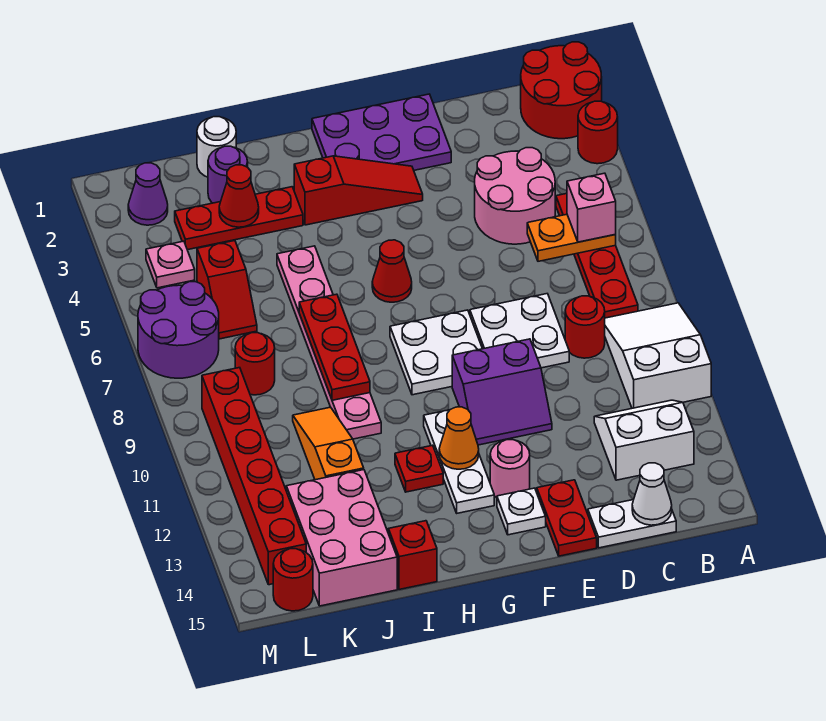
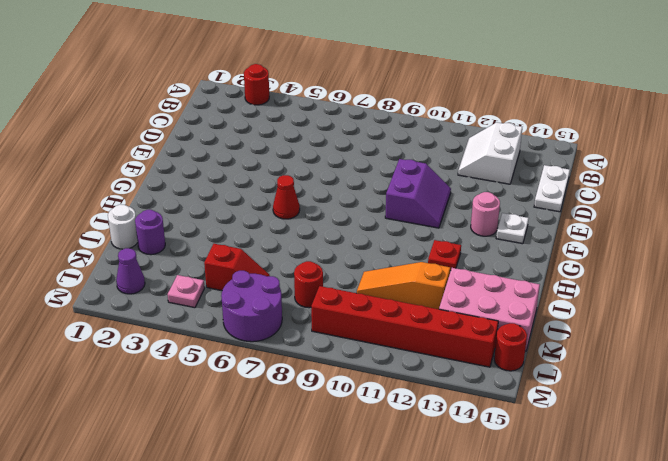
none -> red 2x2 round brick [521,42,602,139]
none -> white 2x3 slope [605,303,711,408]
none -> red 1x4 plate [556,194,638,318]
none -> pink 2x2 round brick [475,148,555,244]

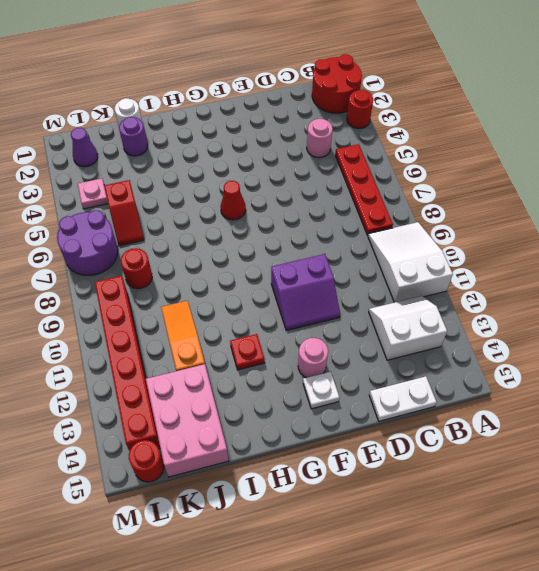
pink 1x1 round brick [307,119,333,158] -> pink 2x2 round brick [475,148,555,244]
none -> red 1x1 round brick [565,296,605,358]
none -> white 2x2 plate [470,294,569,368]
none -> purple 2x3 plate [312,94,451,170]
none -> red 1x2 plate [537,480,597,556]

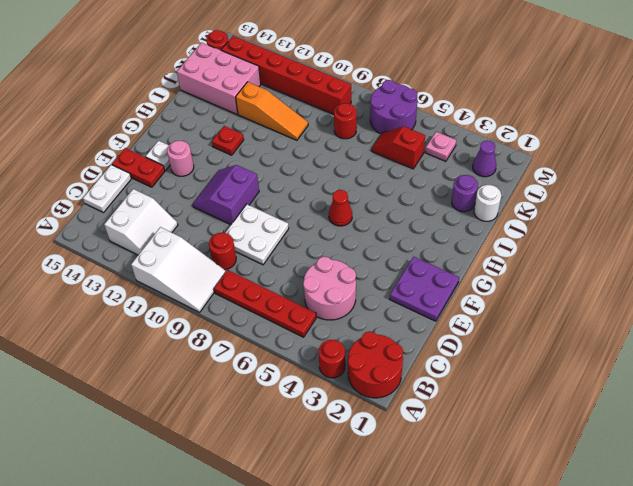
purple 2x2 plate [390,257,459,321] -> purple 2x3 plate [312,94,451,170]
none -> red 1x3 slope [294,156,423,225]
none -> white 2x2 plate [390,310,482,395]
none -> white 1x3 plate [424,410,494,513]
none -> red 1x3 plate [175,187,303,250]

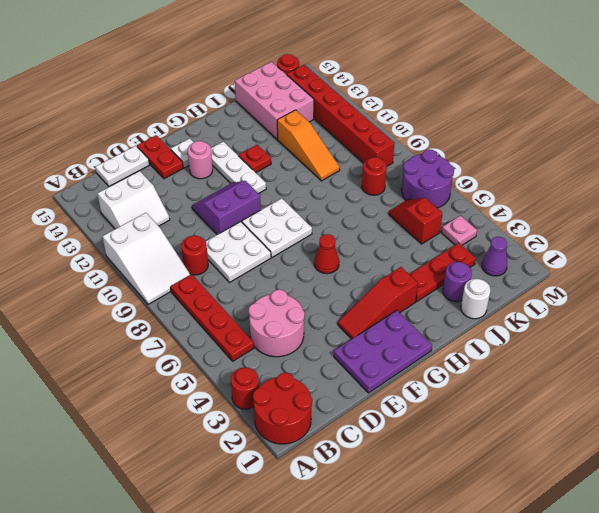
none -> pink 1x6 plate [277,246,381,439]
none -> red 1x1 brick [388,521,437,589]
none -> orange 1x2 plate [527,214,616,261]
none -> white 1x1 cone [632,463,672,525]

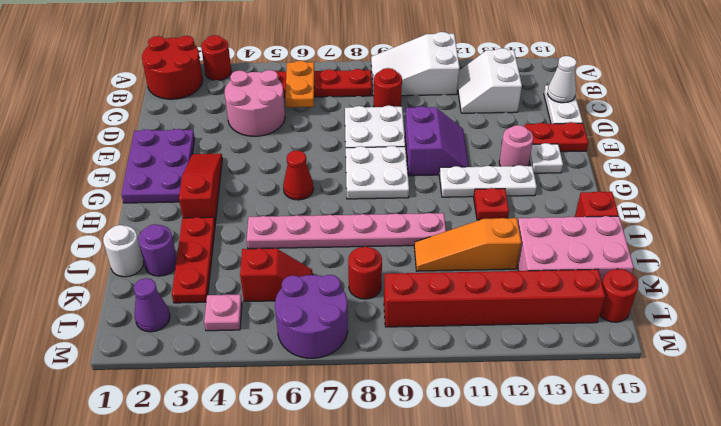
none -> orange 1x1 cone [439,407,479,469]
none -> red 1x3 plate [299,294,370,400]
none -> red 1x1 cone [219,165,259,227]
none -> pink 1x1 brick [567,173,616,242]

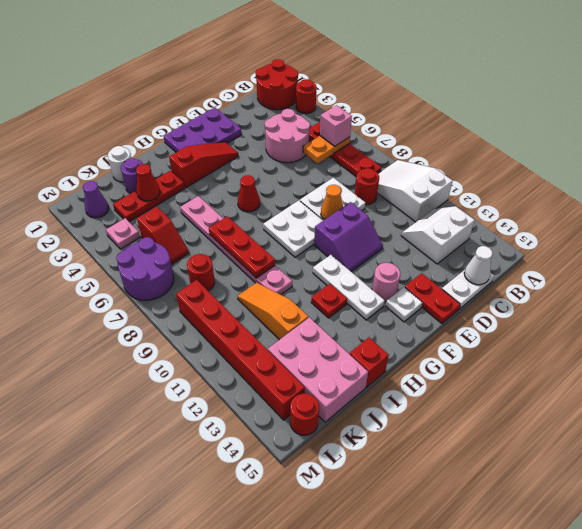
orange 1x1 cone [321,185,343,220] -> orange 1x1 cone moved to [439,407,479,469]

